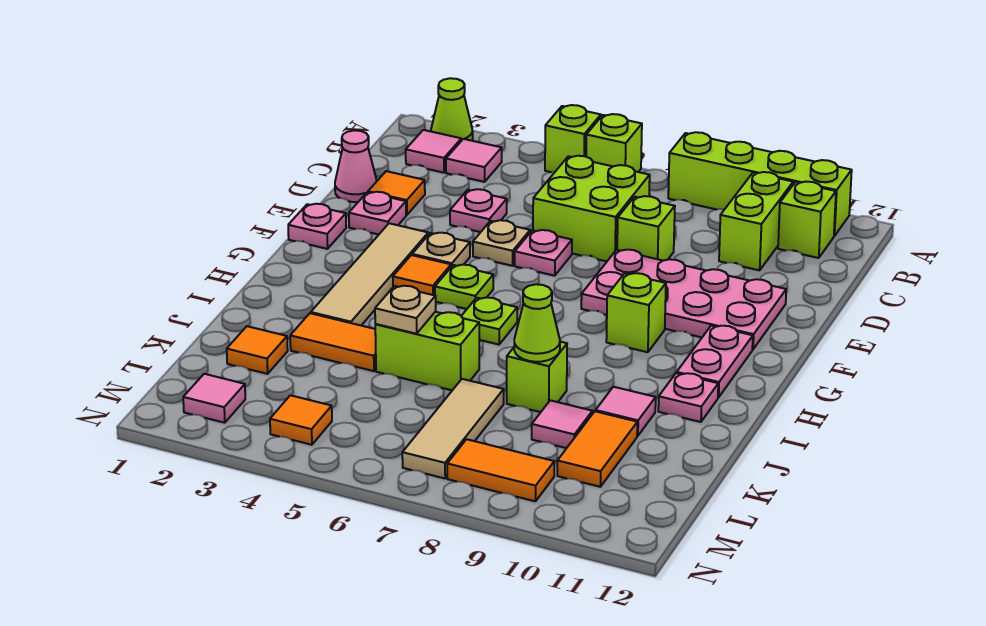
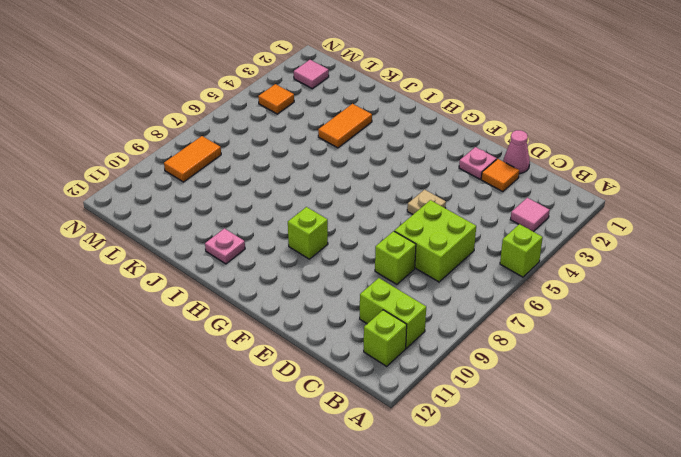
none -> lime 1x1 cone [431,78,473,141]
none -> lime 1x1 brick [586,114,642,172]
none -> lime 1x4 brick [668,132,852,236]
none -> pink 1x1 tile [406,130,461,173]

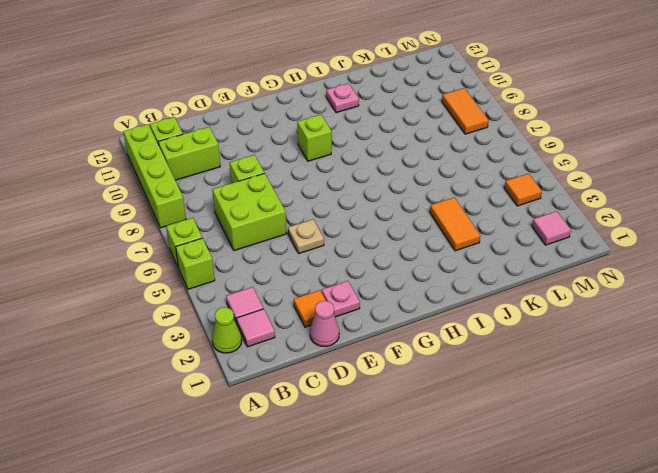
none -> pink 1x1 plate [450,189,507,232]
none -> pink 1x1 plate [515,230,572,276]
none -> pink 2x4 plate [581,250,786,349]
none -> pink 1x1 plate [288,204,346,249]

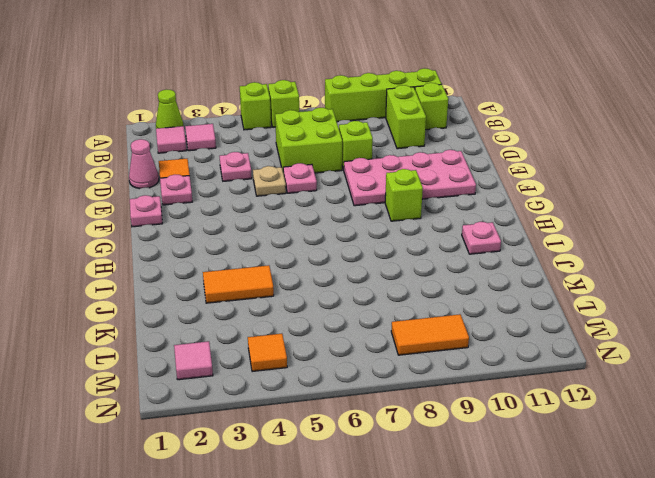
none -> tan 1x4 tile [311,223,428,325]
none -> tan 1x1 plate [412,233,470,267]
none -> orange 1x1 tile [393,255,451,295]
none -> lime 1x1 plate [435,265,493,309]

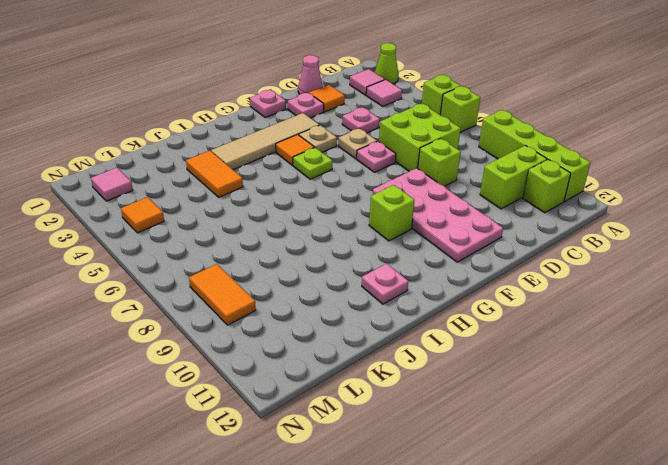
none -> pink 1x2 plate [677,326,753,397]
none -> lime 1x1 plate [461,297,517,345]
none -> lime 1x2 brick [375,312,479,390]
none -> lime 1x1 brick [507,342,567,412]

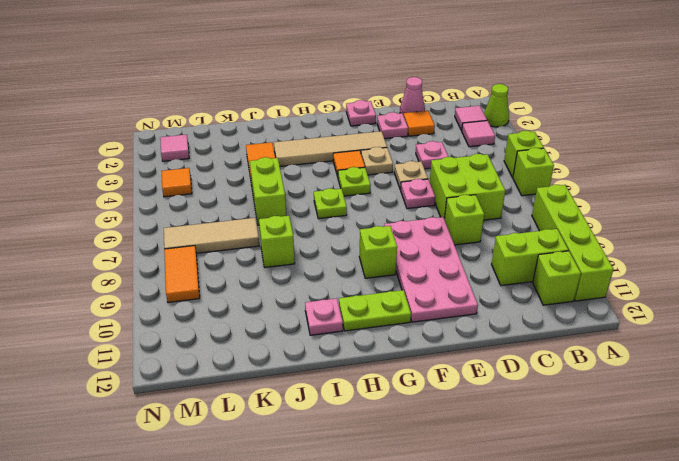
lime 1x2 plate [339,290,411,331] -> pink 1x2 plate [677,326,753,397]
none -> pink 1x1 tile [596,387,656,436]
none -> orange 1x1 tile [227,326,288,374]
none -> pink 1x1 tile [532,400,592,448]
none -> orange 1x2 tile [557,411,637,487]

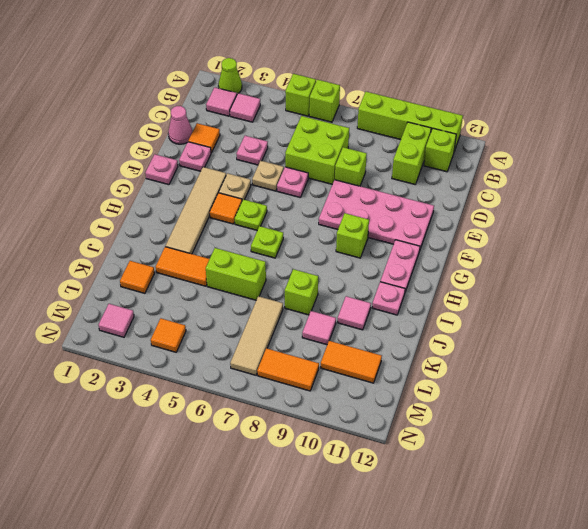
orange 1x2 tile [321,341,382,383] -> orange 1x2 tile turned to [557,411,637,487]
none -> tan 1x1 plate [375,286,436,334]
none -> lime 1x1 cone [514,284,560,362]

